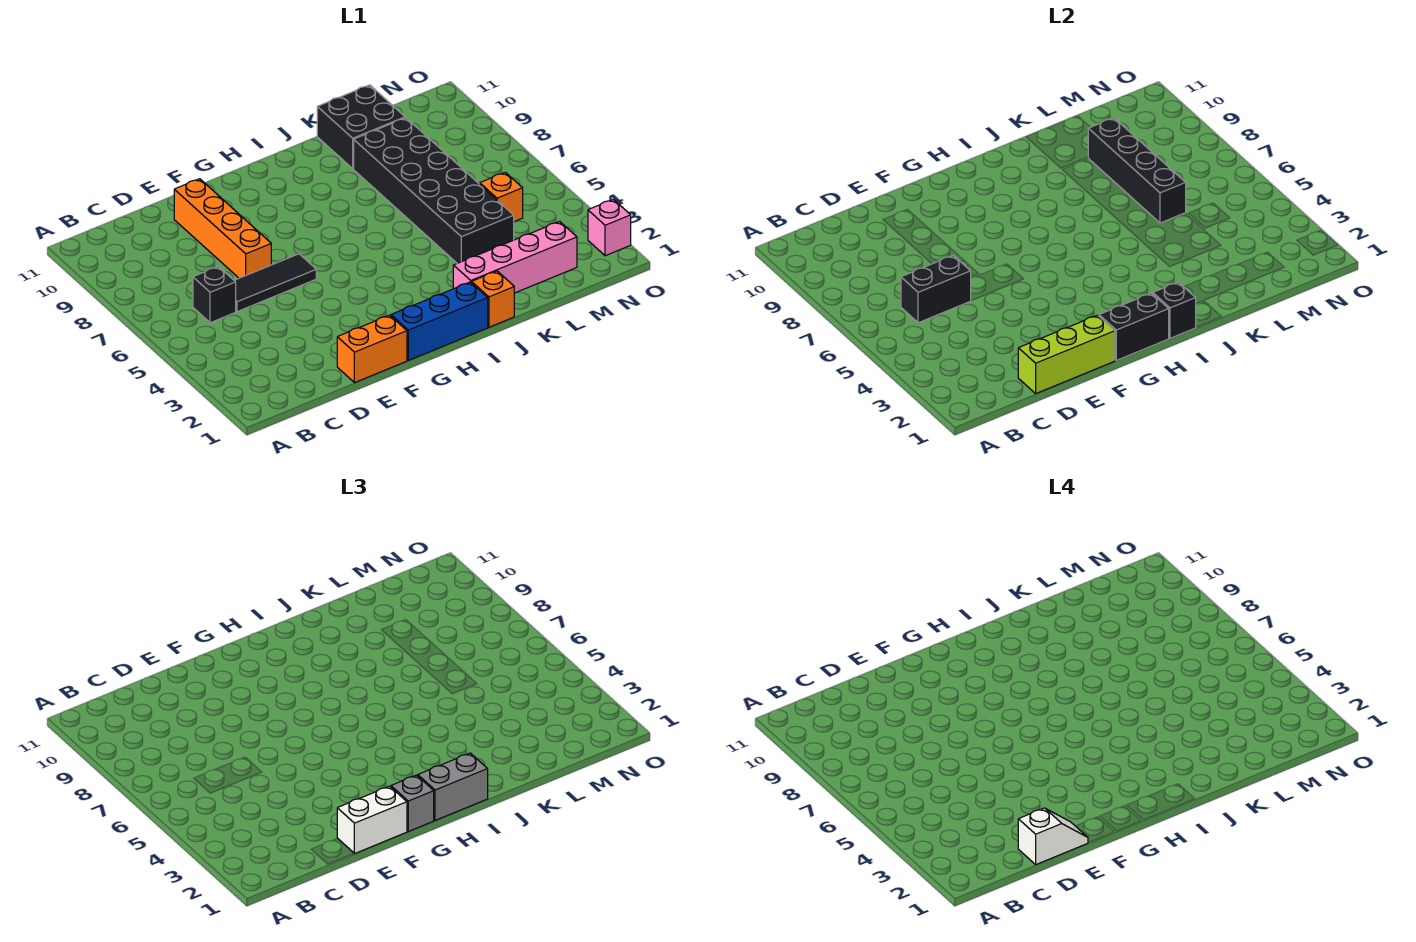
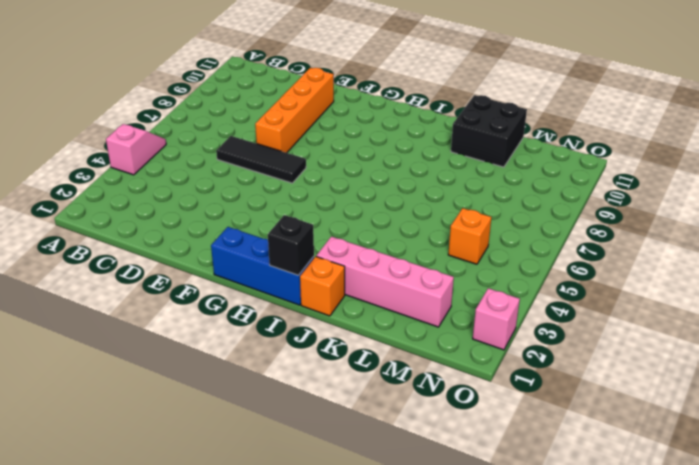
pink 1x2 slope [106,124,166,175] -> none
none -> black 1x1 brick [193,266,236,323]
none -> orange 1x2 brick [337,315,407,383]
none -> black 2x6 brick [354,118,514,263]

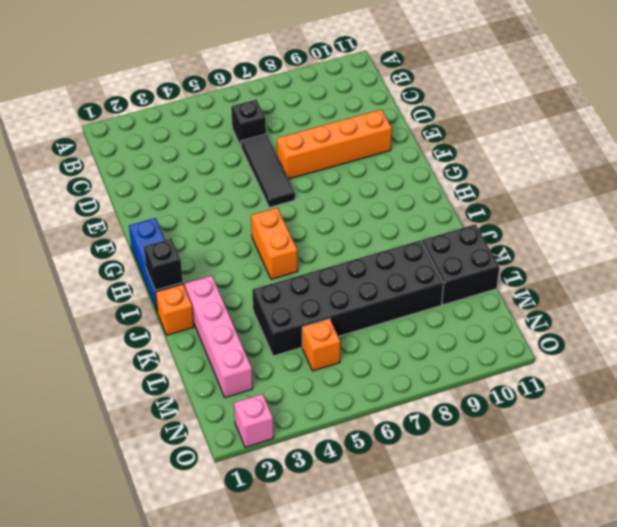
orange 1x2 brick [251,208,298,279] -> orange 1x2 brick moved to [337,315,407,383]
none -> black 1x2 brick [901,255,971,323]
none -> lime 1x3 brick [1018,315,1115,393]
none -> black 1x2 brick [1099,293,1169,360]

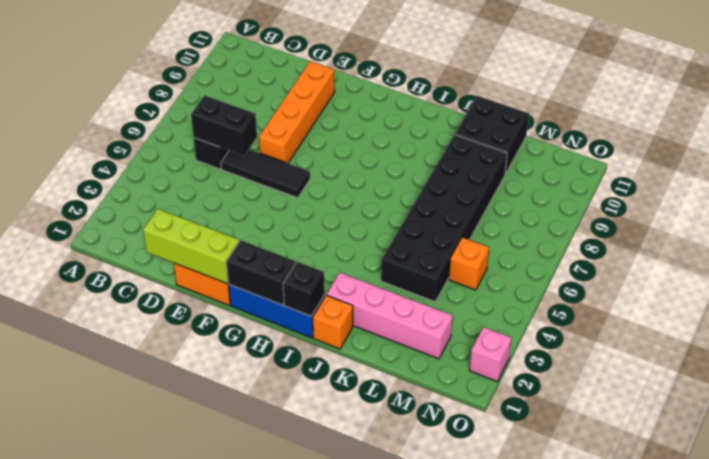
none -> black 1x4 brick [1088,118,1186,223]
none -> white 1x2 brick [337,786,407,854]
none -> grey 1x1 brick [391,775,434,831]

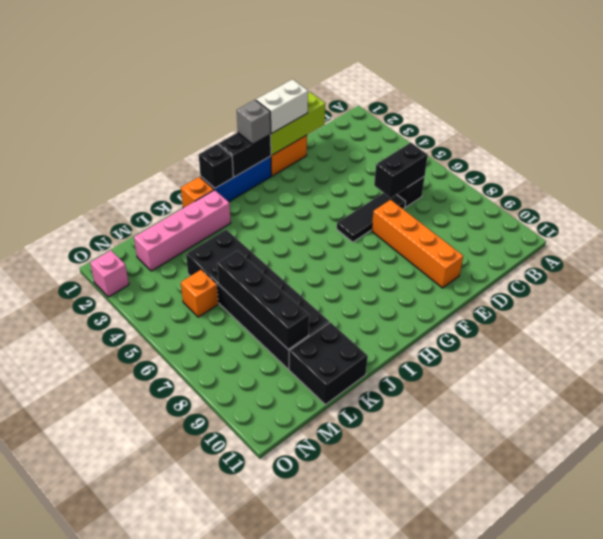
none -> grey 1x2 brick [418,753,488,820]
none -> white 1x2 slope [1018,808,1088,864]

